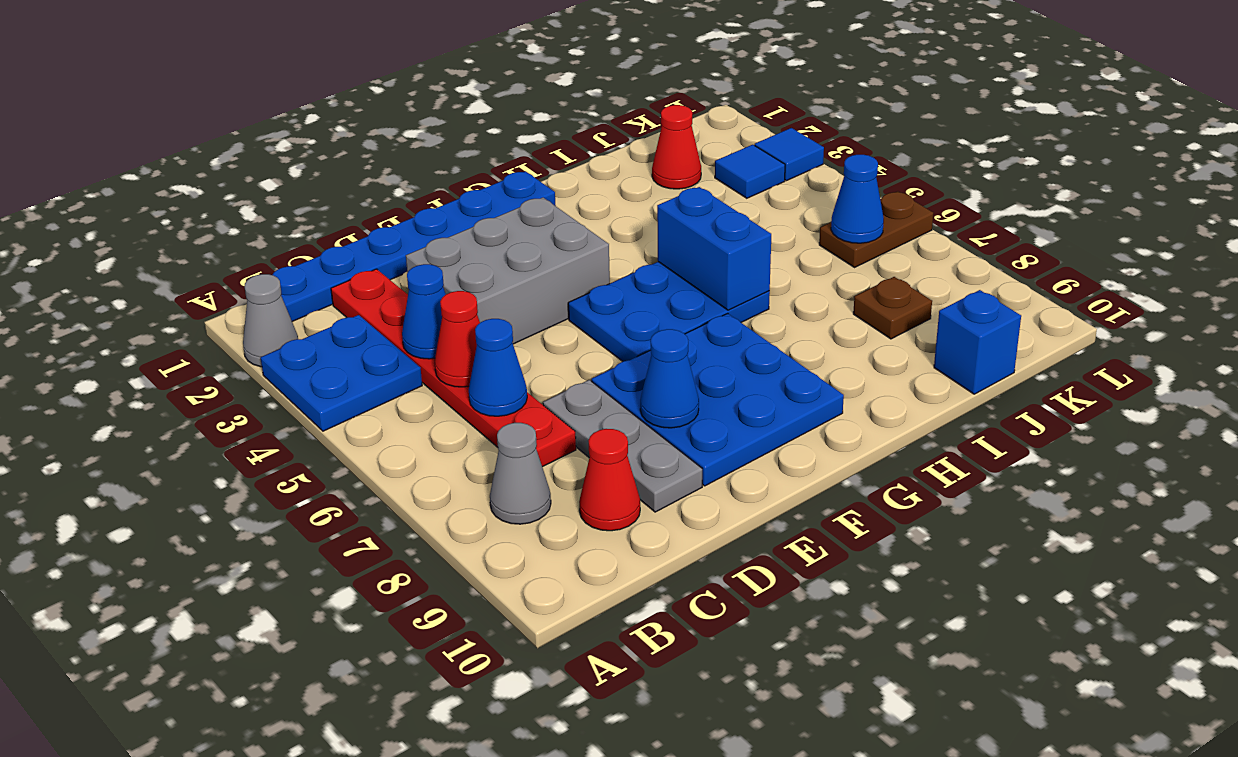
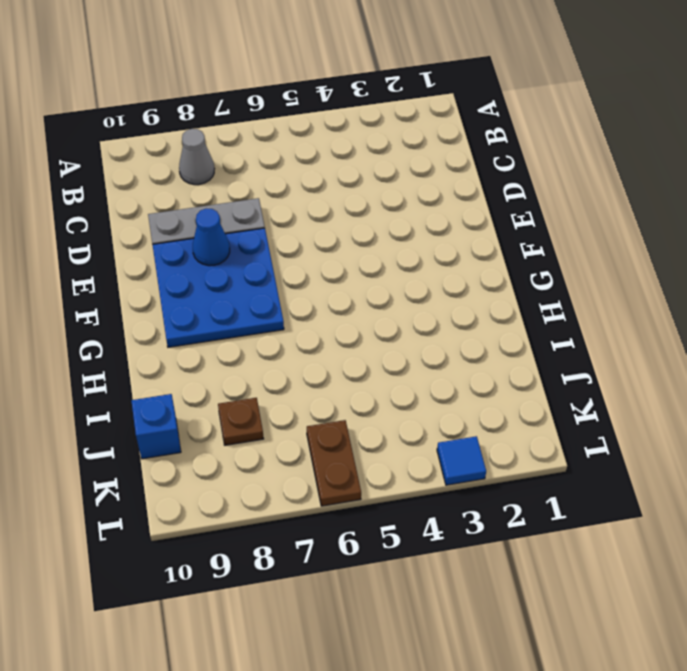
none -> grey 1x1 cone [243,274,298,367]
none -> blue 2x2 plate [261,315,422,431]
none -> blue 1x6 plate [273,171,556,322]

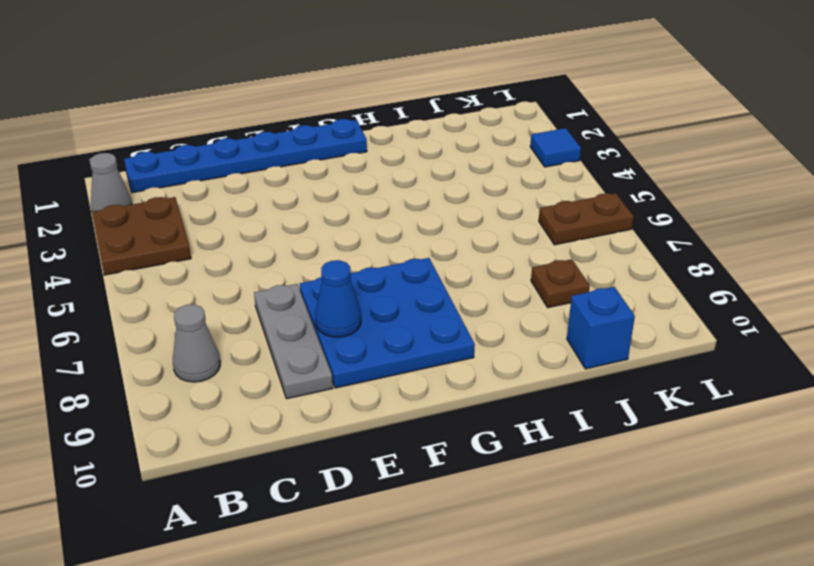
brown 2x2 plate [92,197,191,275] -> blue 2x2 plate [261,315,422,431]
none -> red 1x6 plate [331,269,576,467]
none -> red 1x1 cone [579,429,640,531]
none -> grey 2x3 brick [406,197,610,344]

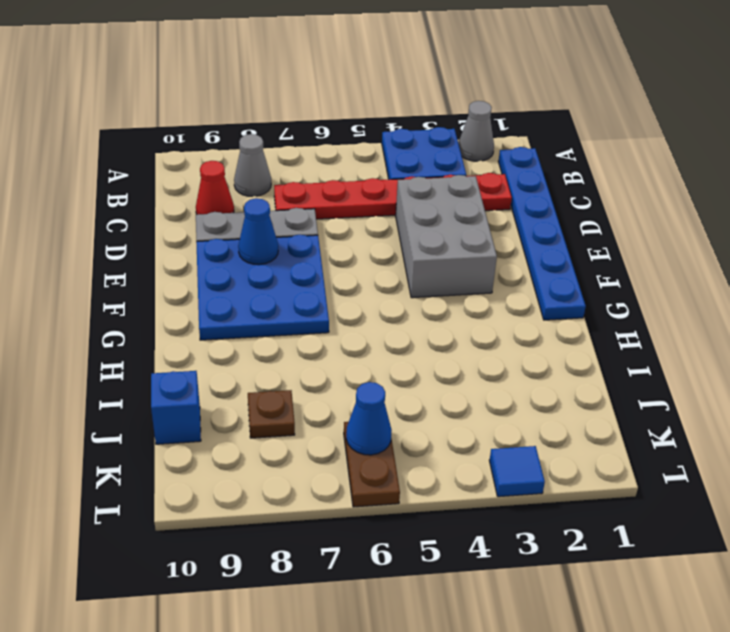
none -> blue 2x3 plate [568,262,770,362]
none -> red 1x1 cone [652,105,701,189]
none -> blue 1x1 tile [715,145,785,198]

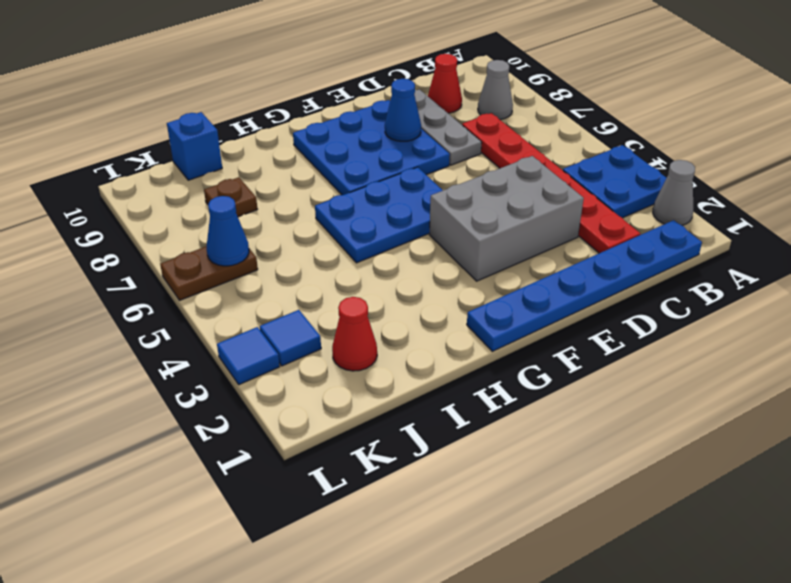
none -> blue 1x1 cone [402,264,446,359]
none -> red 1x1 cone [435,291,480,387]
none -> blue 1x1 cone [469,319,527,416]

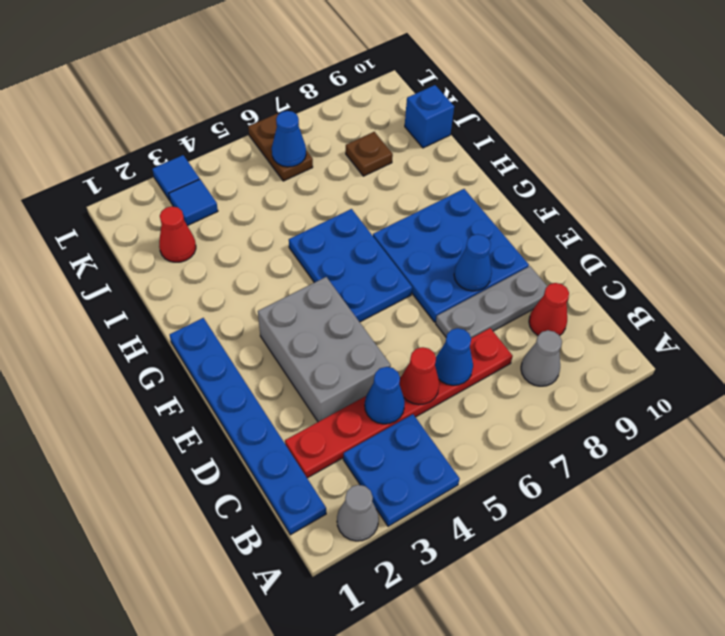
none -> blue 1x2 brick [657,187,771,310]

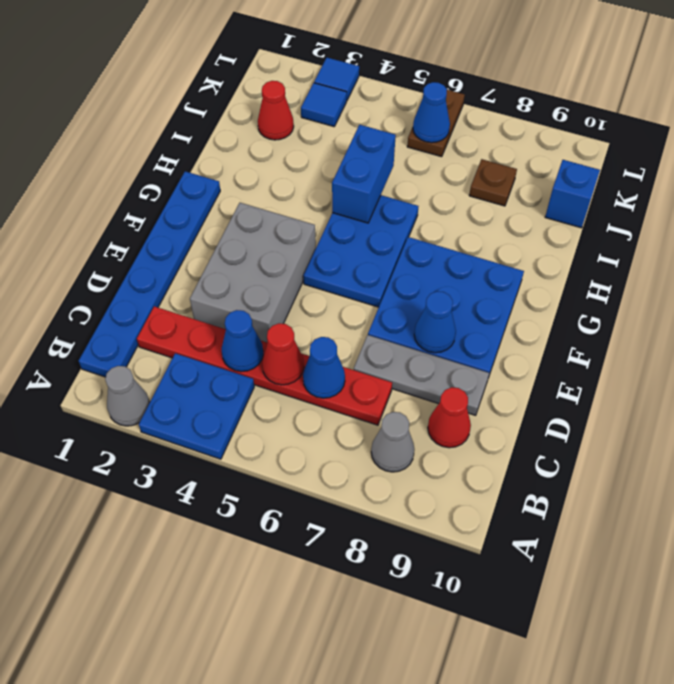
blue 1x2 brick [332,125,396,223] -> blue 1x2 brick turned to [657,187,771,310]

